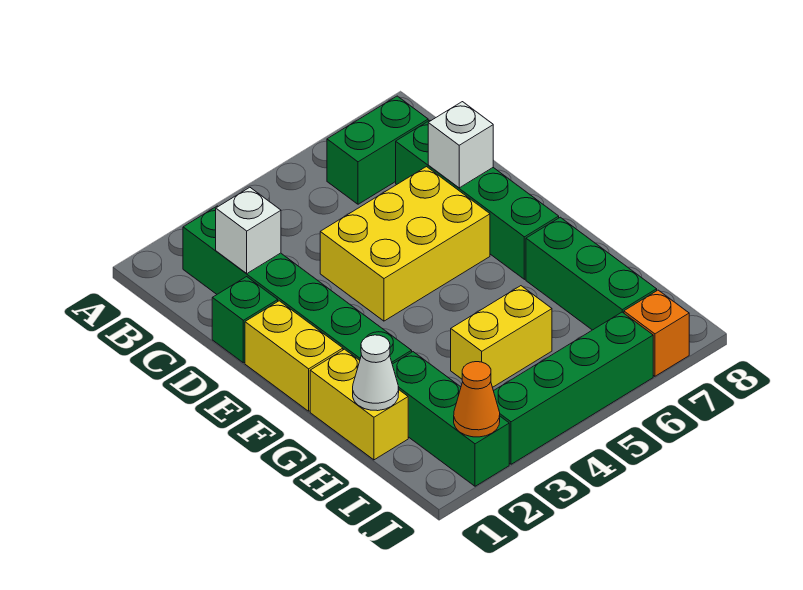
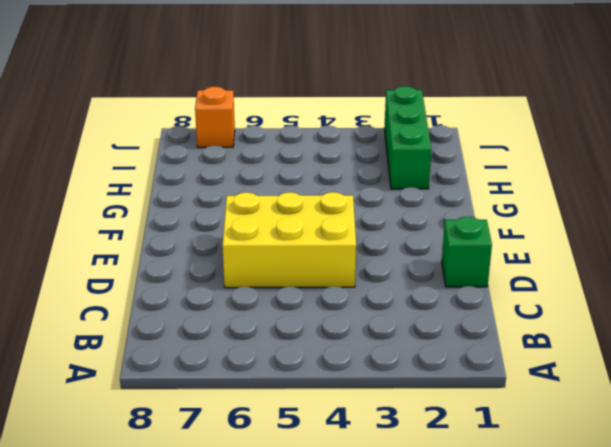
none -> green 1x6 brick [183,206,412,364]
none -> green 1x2 brick [327,96,428,204]
none -> green 1x4 brick [396,120,559,279]

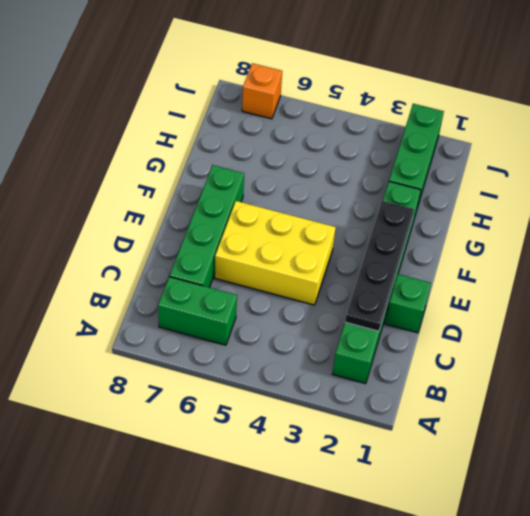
black 1x4 plate [345,201,414,331] -> white 1x1 brick [216,187,281,274]
none -> yellow 1x2 brick [245,301,343,411]
none -> yellow 1x2 brick [310,349,408,460]
none -> green 1x3 brick [526,217,657,330]

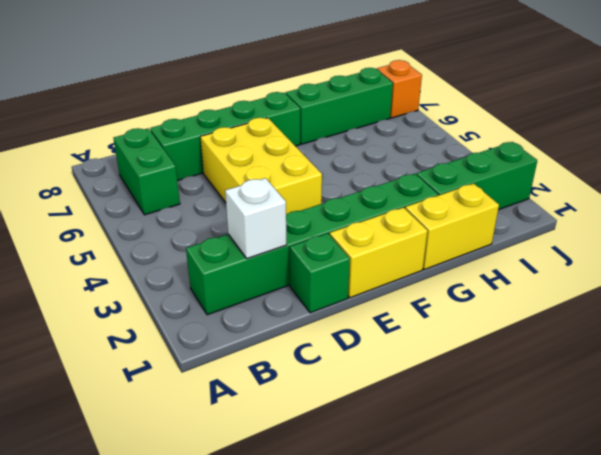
none -> yellow 1x2 brick [451,286,552,387]
none -> green 1x4 brick [494,312,653,464]
none -> white 1x1 brick [428,102,493,188]

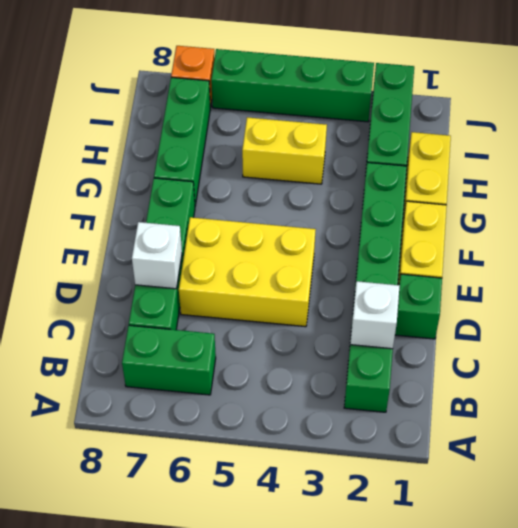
none -> white 1x1 cone [353,335,399,411]
none -> orange 1x1 cone [454,362,500,437]

